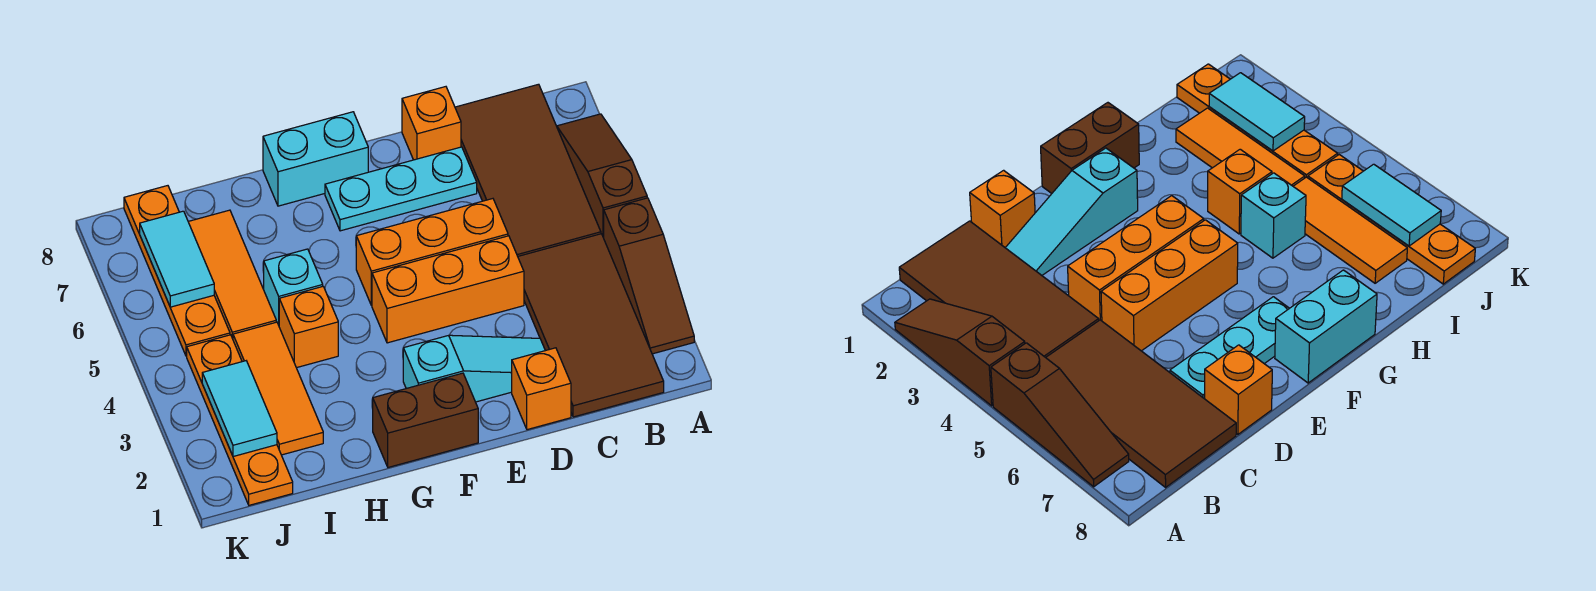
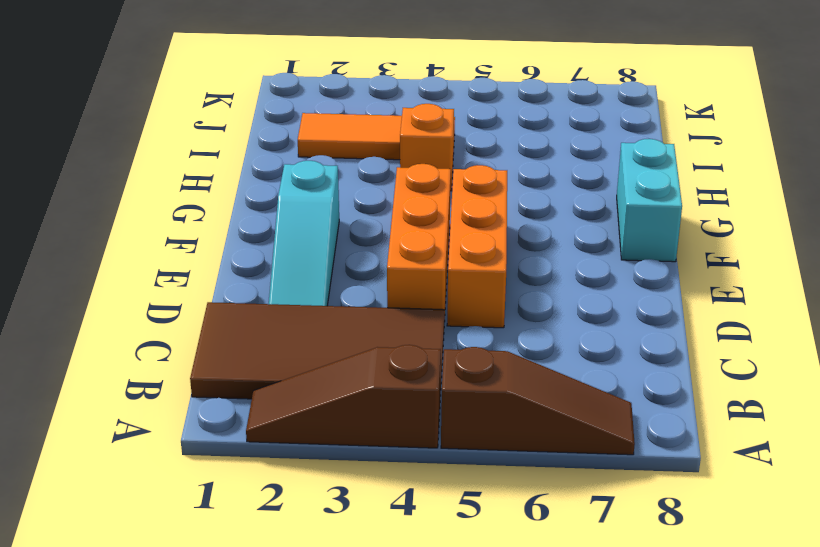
none -> brown 2x4 tile [455,84,601,256]
none -> orange 1x1 brick [512,348,571,430]
none -> cyan 1x3 plate [325,147,477,231]

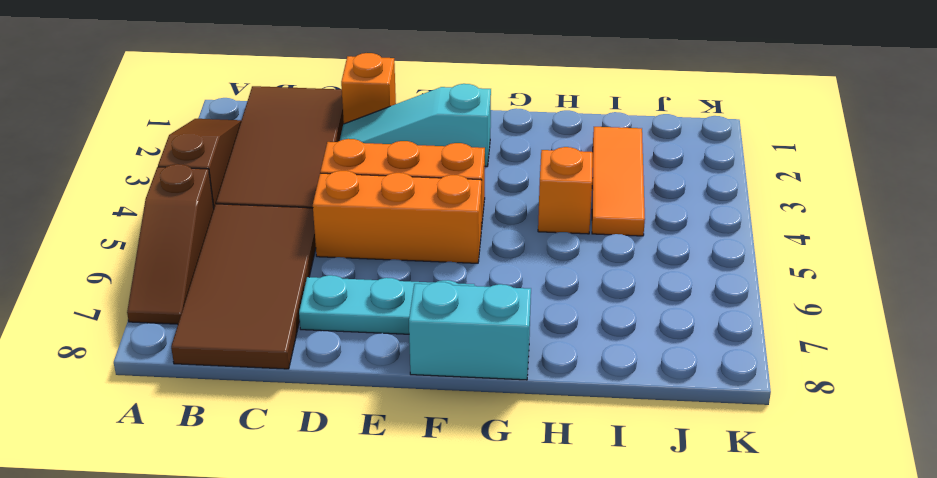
none -> orange 1x1 brick [402,87,461,160]
none -> brown 1x2 brick [373,373,478,467]
none -> cyan 1x1 brick [264,249,323,325]

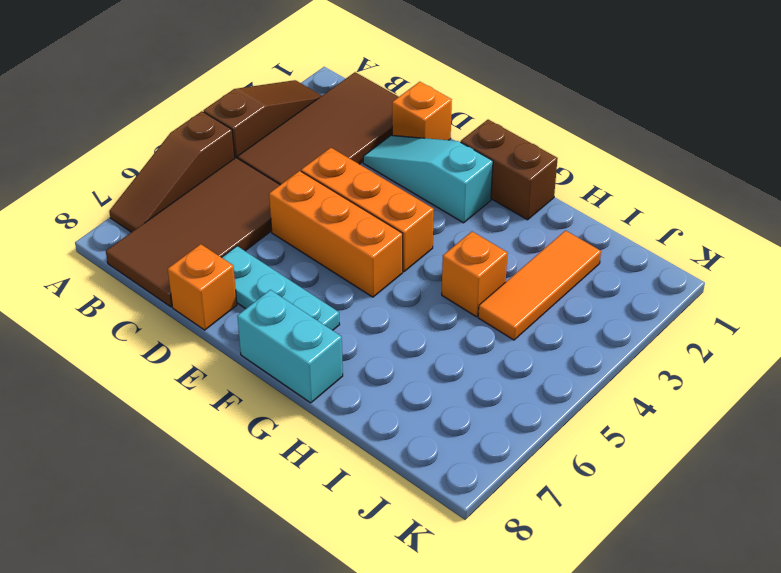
none -> cyan 1x1 brick [264,249,323,325]
none -> orange 1x3 tile [188,210,276,339]
none -> orange 1x4 plate [187,335,293,505]

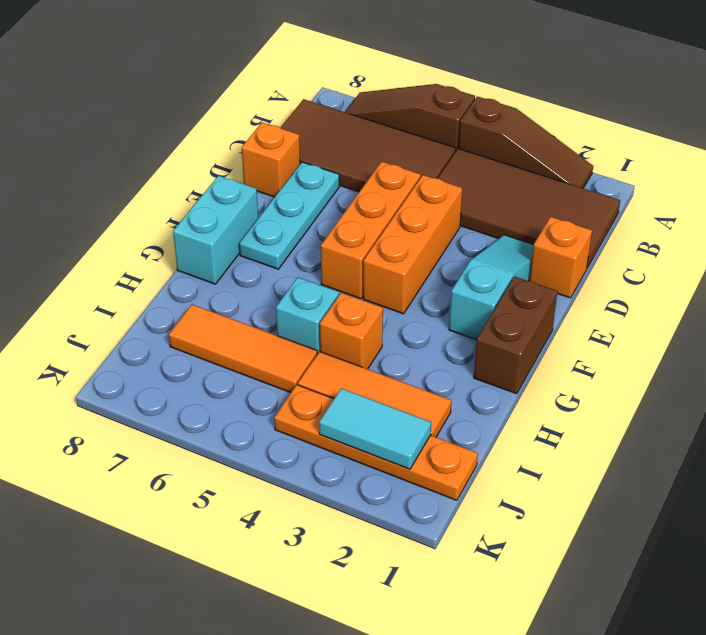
none -> orange 1x4 plate [124,186,230,356]
none -> cyan 1x2 tile [140,211,214,307]

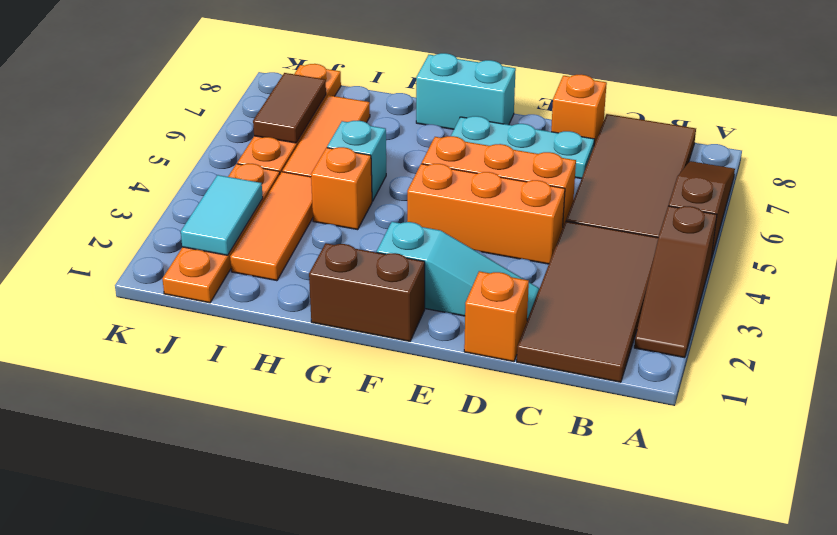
brown 1x2 tile [253,73,326,143] -> cyan 1x2 tile [140,211,214,307]

